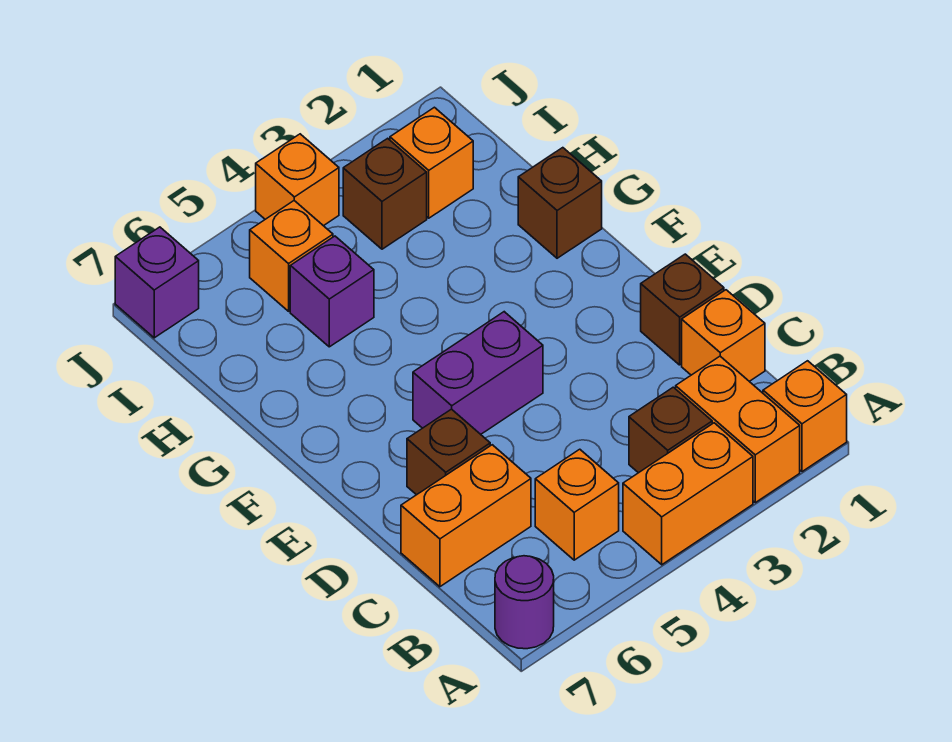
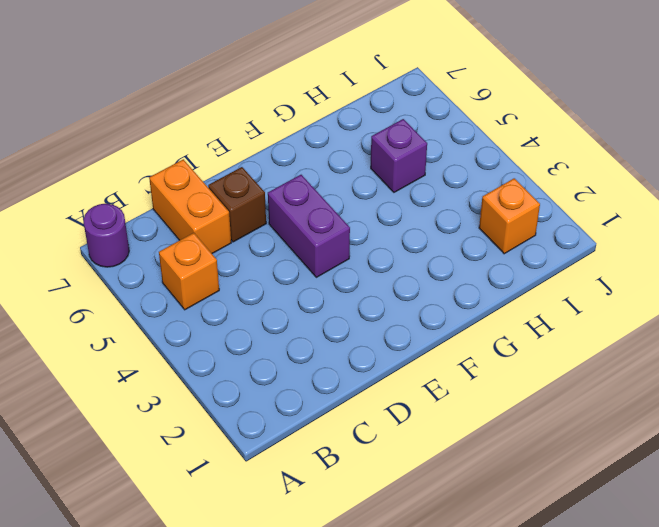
none -> orange 1x1 brick [763,361,847,472]
none -> orange 1x2 brick [676,356,800,503]
none -> orange 1x2 brick [623,423,753,565]

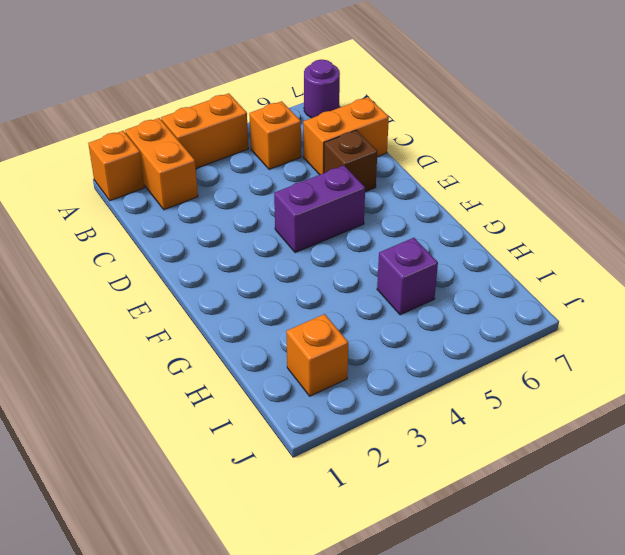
none -> brown 1x1 brick [629,387,712,473]
none -> orange 1x1 brick [682,290,765,381]
none -> brown 1x1 brick [641,254,724,365]

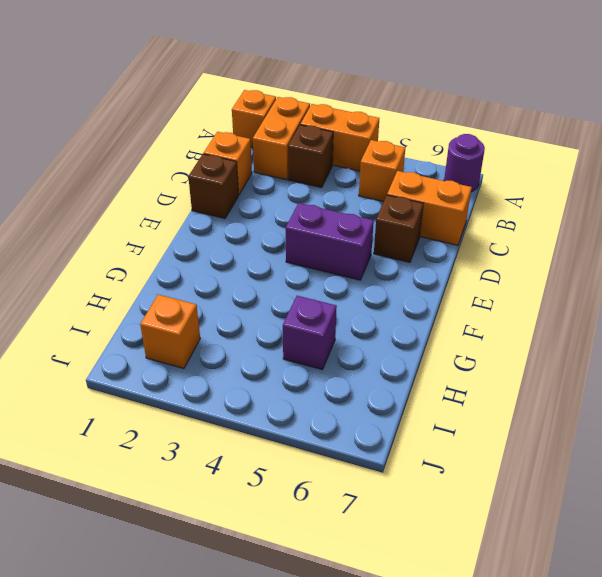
none -> brown 1x1 brick [518,148,602,258]
none -> brown 1x1 brick [343,138,427,249]
none -> orange 1x1 brick [250,201,333,311]

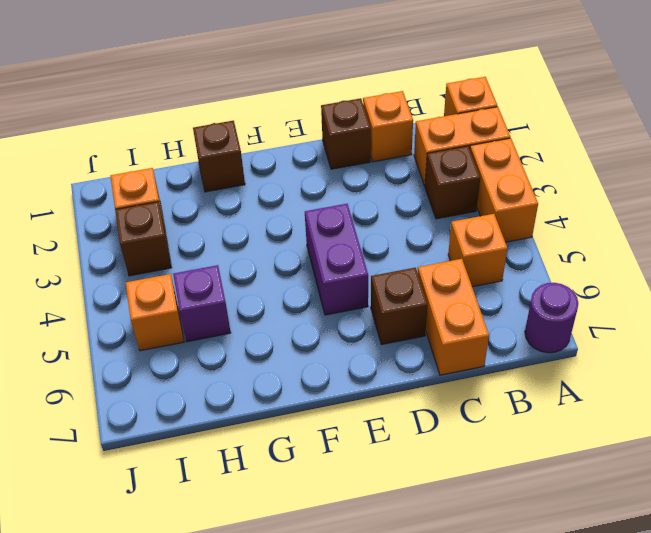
none -> orange 1x1 brick [256,134,339,226]
none -> purple 1x1 brick [115,227,199,338]

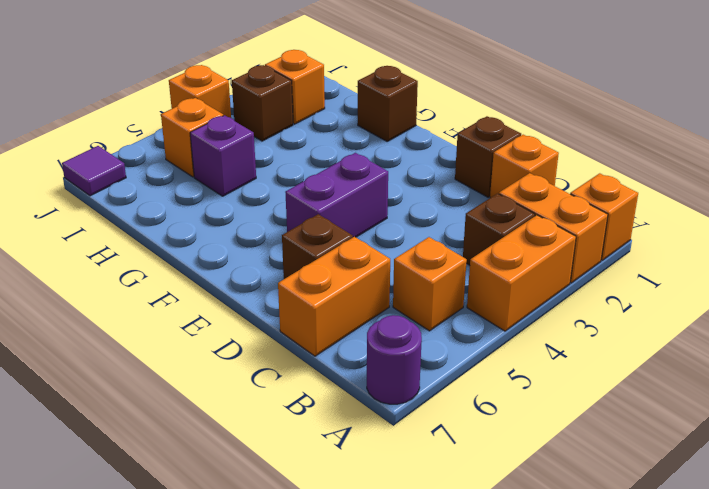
purple 1x1 tile [62,146,126,196] -> purple 1x1 brick [115,227,199,338]

